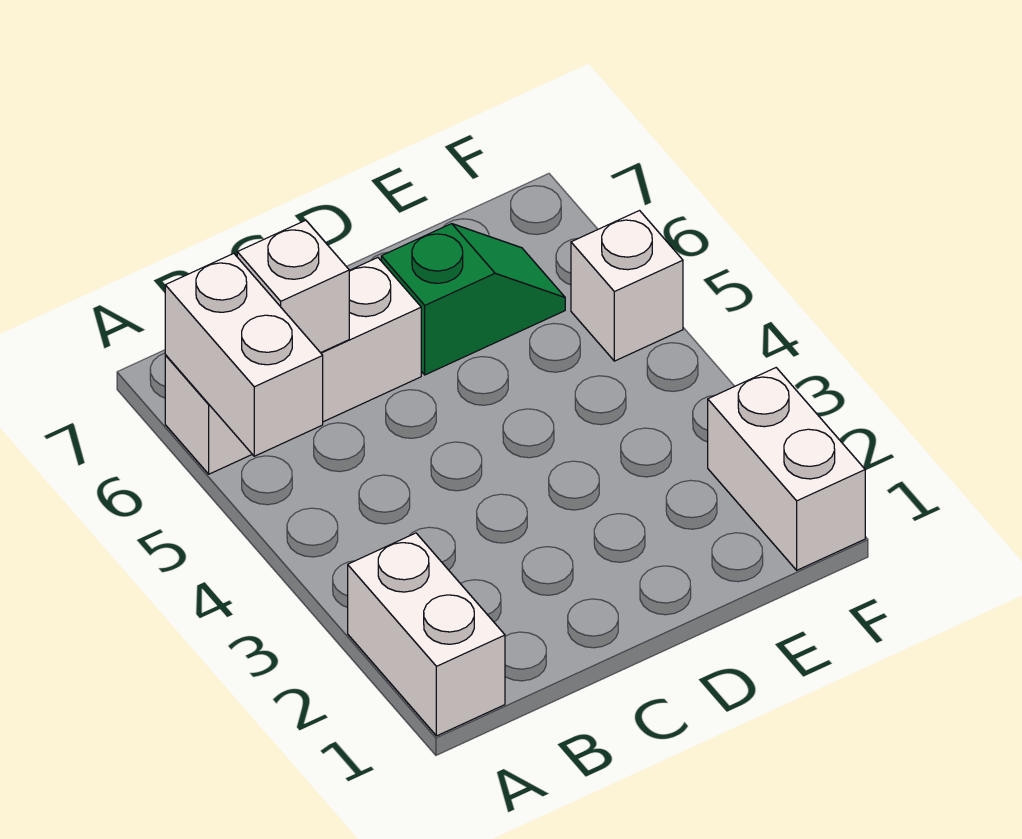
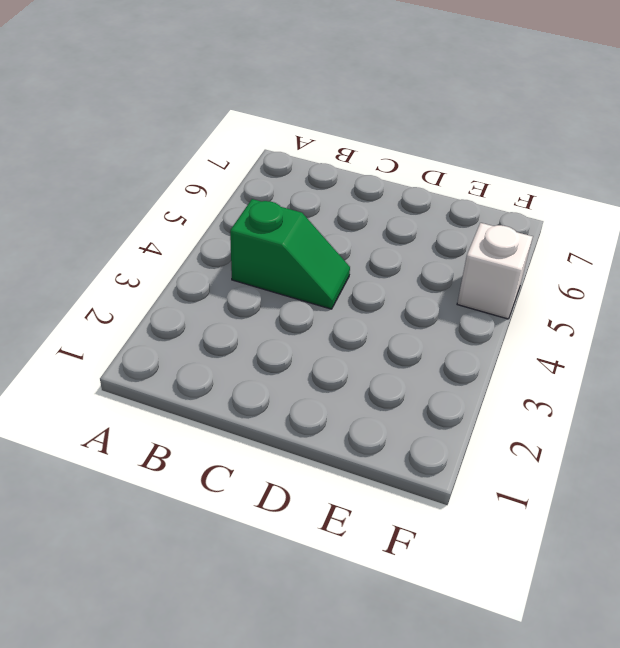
green 1x2 slope [230,199,350,309] -> green 1x2 slope moved to [381,224,565,375]
none -> white 1x2 brick [348,533,505,736]
none -> white 1x3 brick [165,258,421,474]

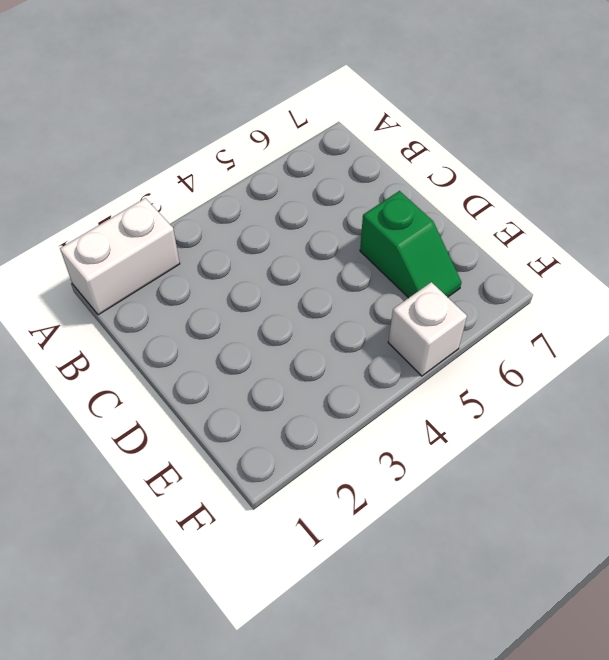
none -> white 1x3 brick [165,258,421,474]
none -> white 1x2 brick [708,368,865,570]

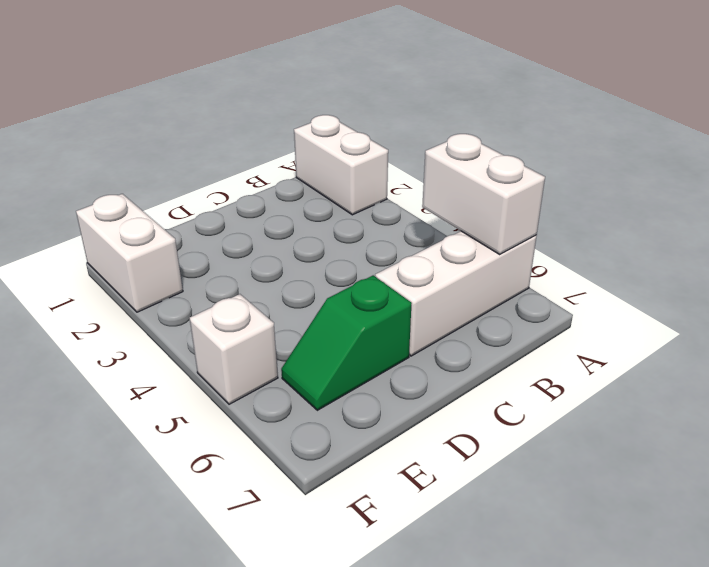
none -> white 1x1 brick [237,220,349,353]

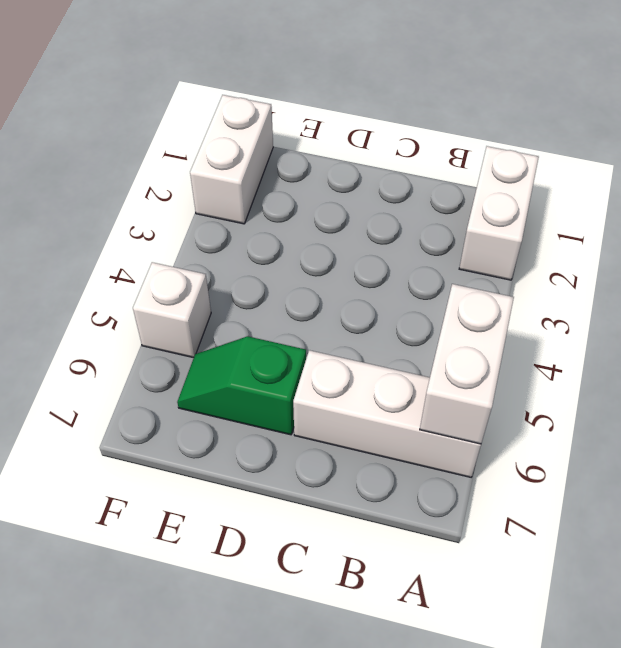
none -> white 1x1 brick [237,220,349,353]

